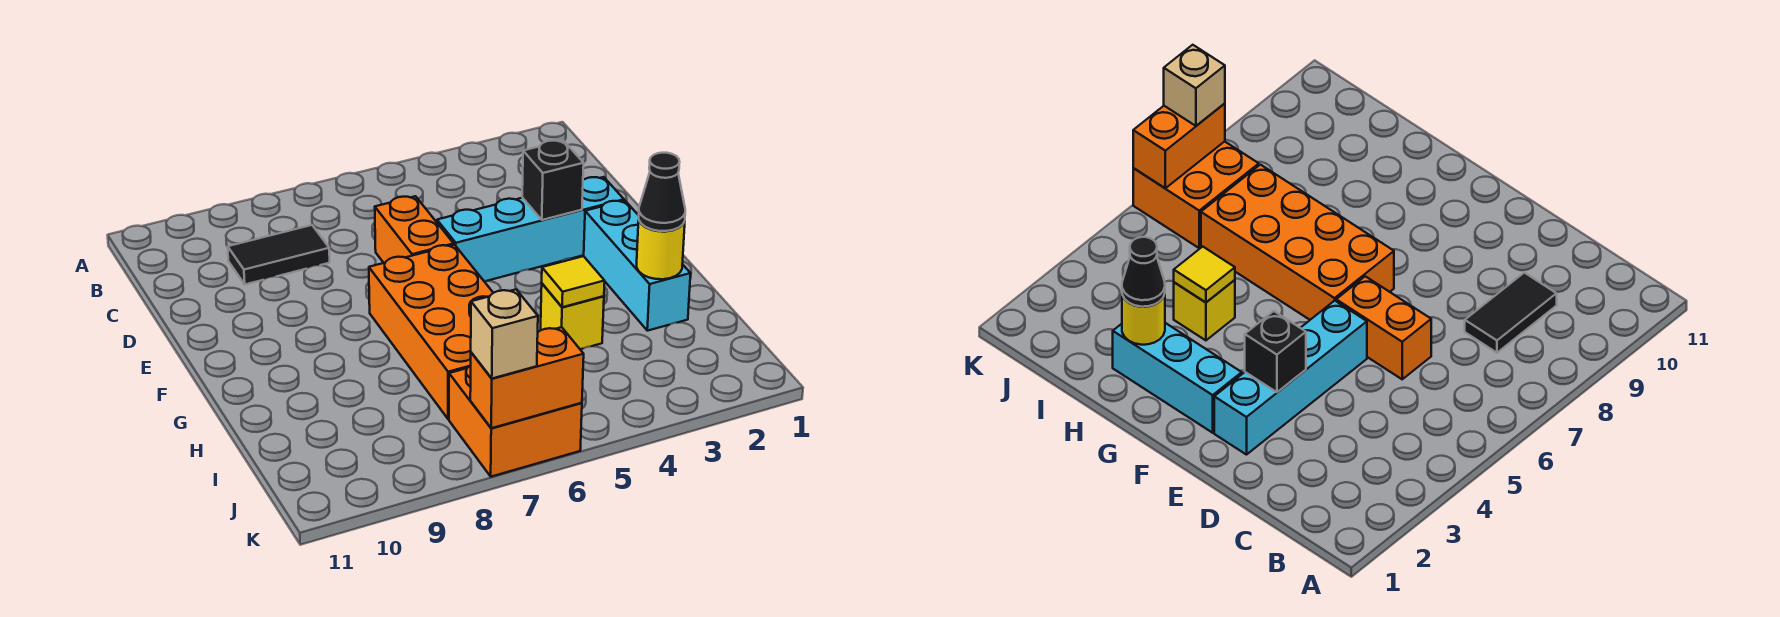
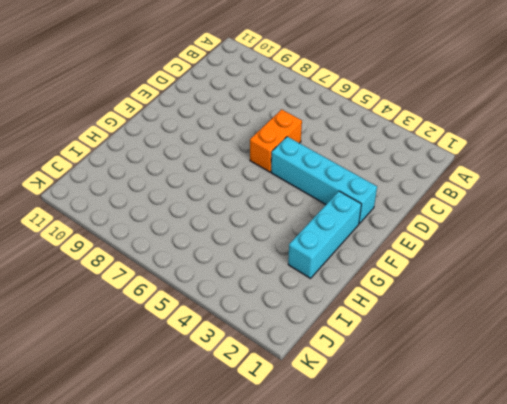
none -> black 1x2 tile [228,225,330,284]
none -> orange 2x4 brick [369,245,493,419]
none -> yellow 1x1 brick [541,284,604,349]

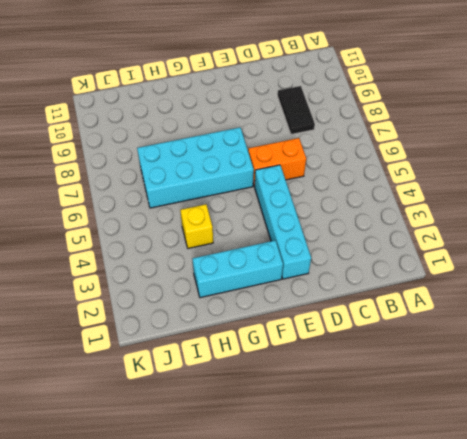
cyan 2x4 brick [137,128,254,208] -> orange 2x4 brick [369,245,493,419]
none -> orange 2x2 brick [449,365,582,477]
none -> black 1x1 brick [522,141,584,220]
none -> yellow 1x1 round brick [637,221,685,279]

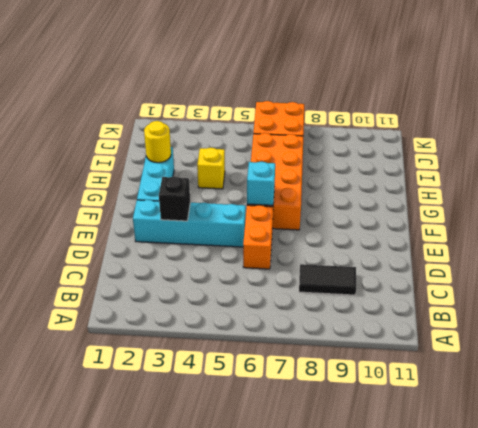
cyan 1x1 brick [247,162,275,205] -> none
none -> yellow 1x1 tile [542,256,605,307]
none -> orange 1x2 brick [470,327,584,428]
none -> black 1x1 cone [639,153,685,231]

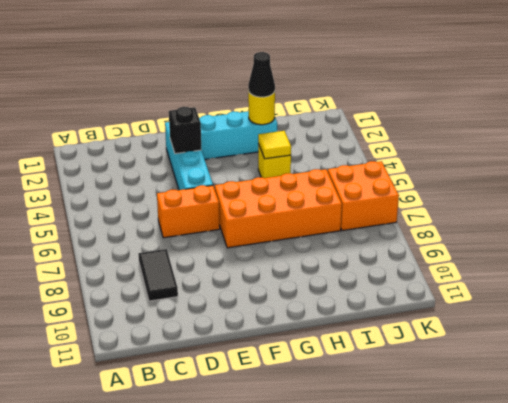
none -> orange 1x2 brick [470,327,584,428]
none -> tan 1x1 brick [471,289,538,378]

